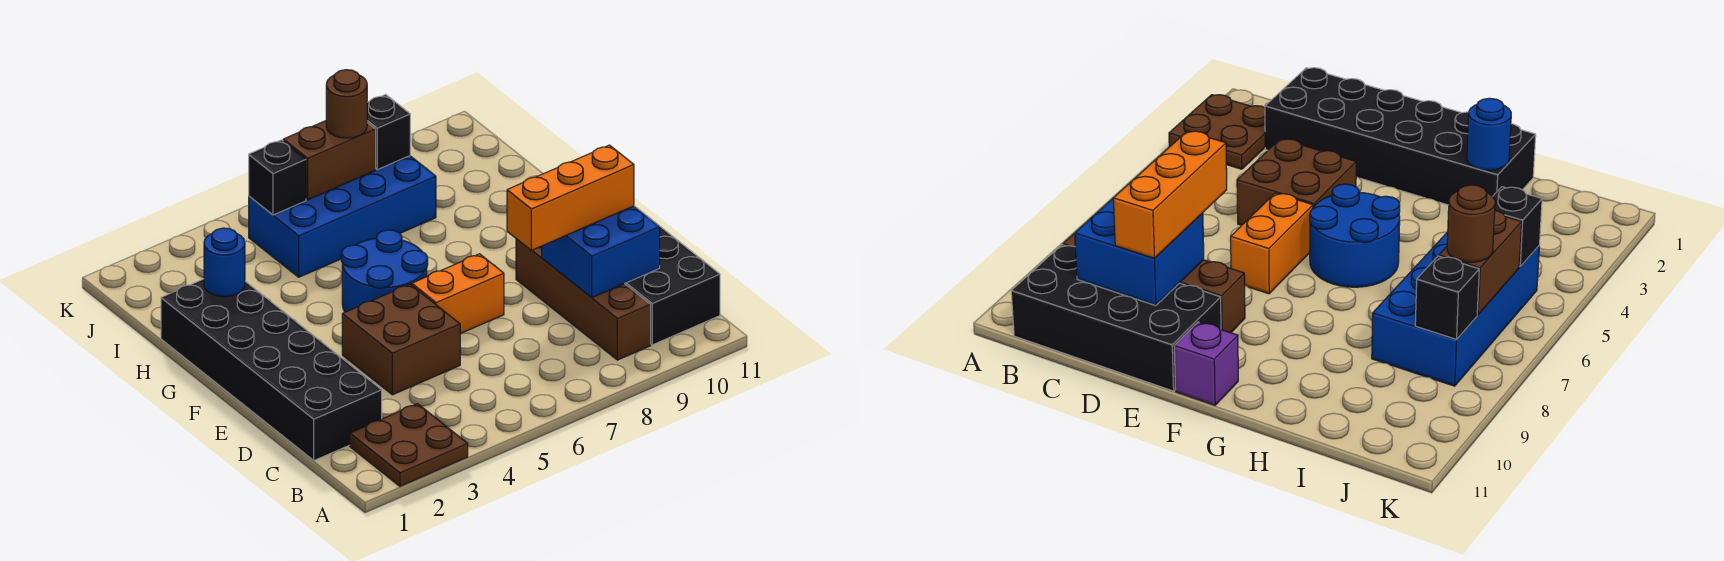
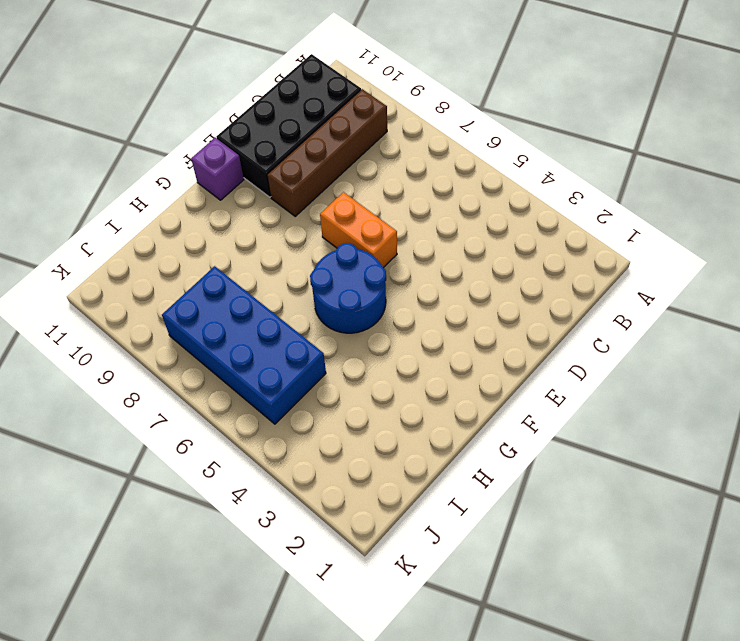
none -> brown 2x2 plate [350,404,468,486]
none -> black 2x6 brick [161,279,382,461]
none -> brown 2x2 brick [342,284,460,395]

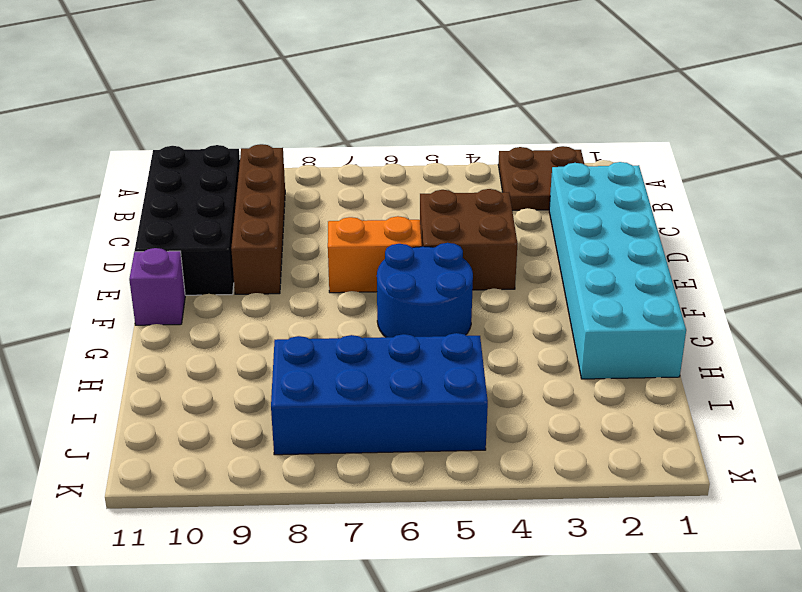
cyan 2x6 brick [549,162,686,379] -> black 2x6 brick [161,279,382,461]
none -> blue 2x2 brick [542,206,660,298]
none -> blue 1x1 round brick [204,228,245,297]
none -> black 1x1 brick [249,140,306,215]

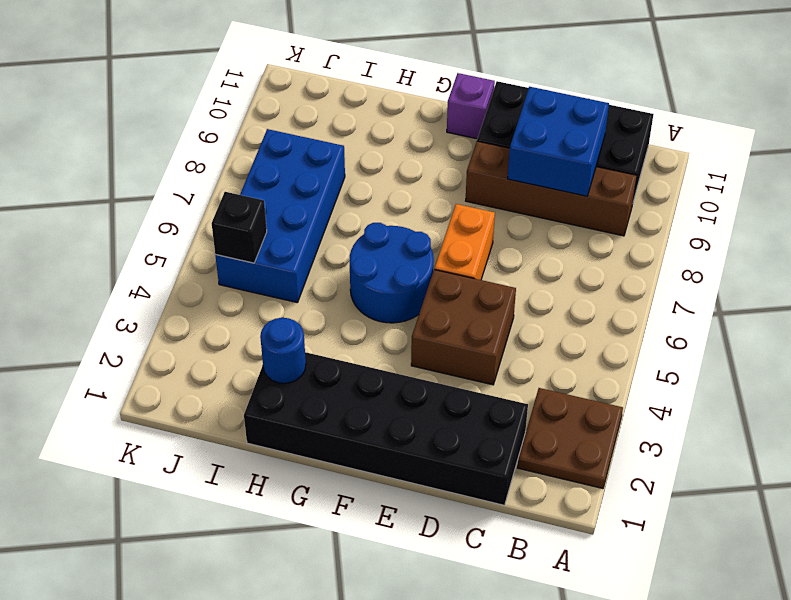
none -> brown 1x2 brick [283,121,376,200]
none -> black 1x1 brick [367,95,410,170]
none -> orange 1x3 brick [507,145,634,251]

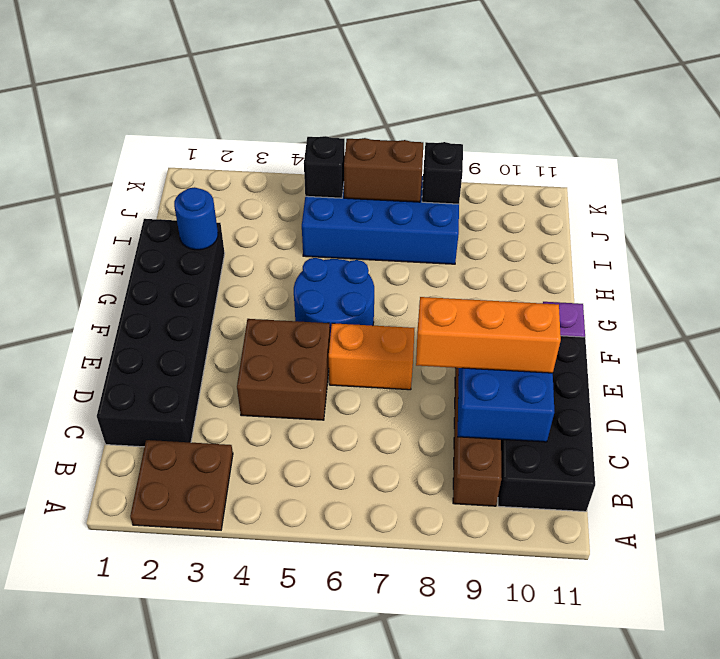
none -> brown 1x1 round brick [326,70,367,138]

